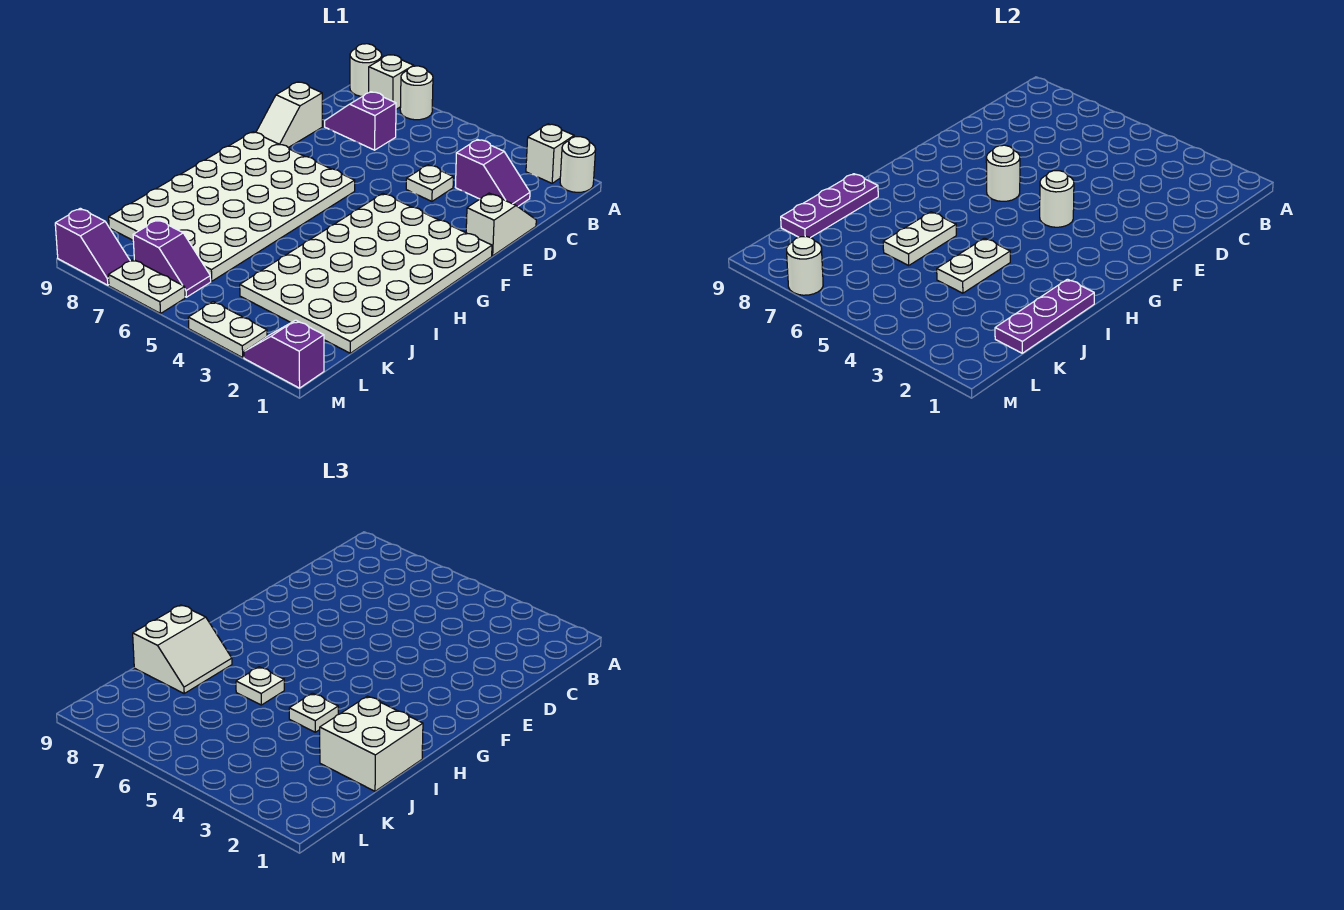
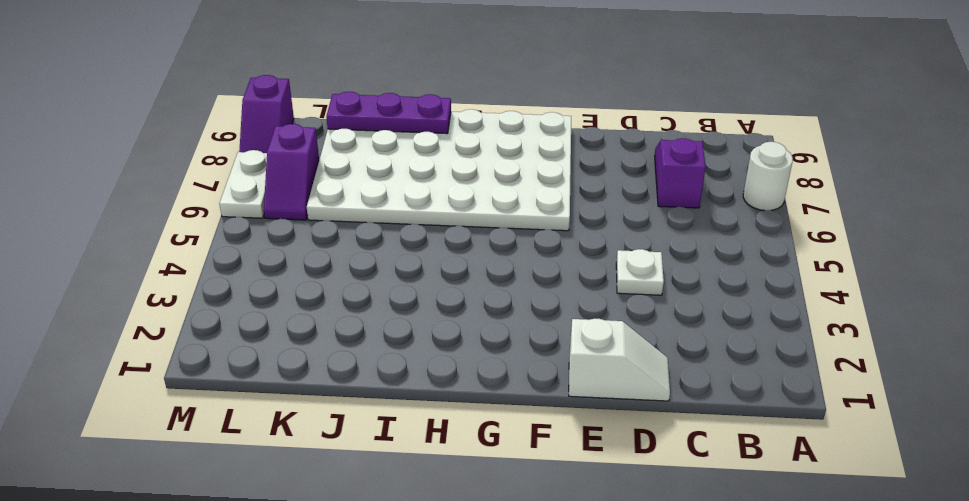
none -> white 1x1 round brick [560,137,596,192]
none -> white 1x1 brick [526,124,574,183]
none -> white 1x1 brick [369,55,414,109]

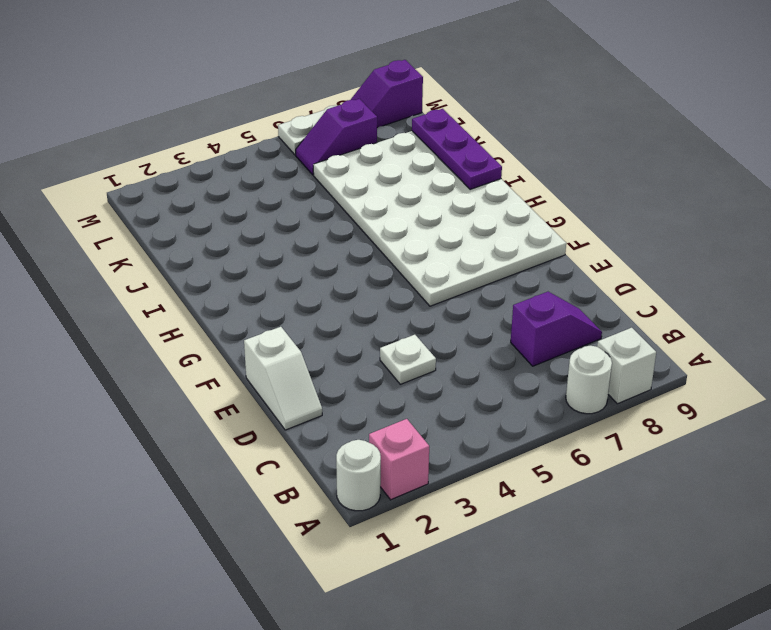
pink 1x1 brick [369,419,429,500] -> white 1x1 brick [526,124,574,183]
none -> white 1x1 round brick [350,44,382,96]
none -> purple 1x2 slope [455,140,530,206]
none -> white 1x2 slope [256,82,322,148]

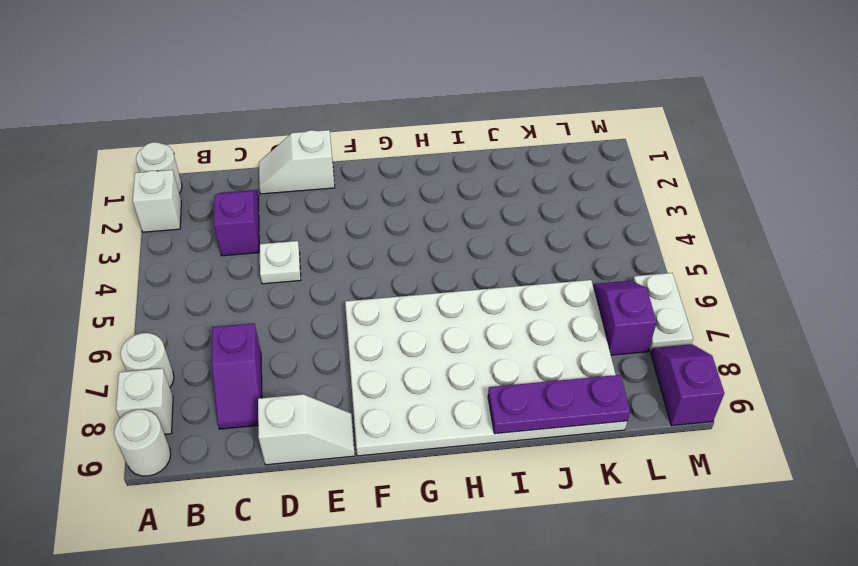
none -> white 4x6 plate [240,194,492,353]
none -> purple 1x2 slope [244,320,324,388]
none -> white 1x2 plate [188,302,267,358]

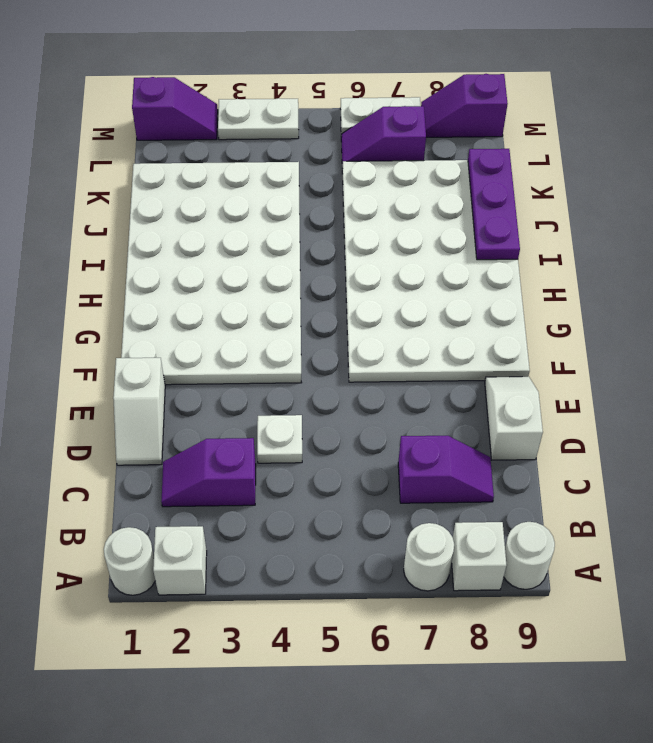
none -> white 1x1 round brick [1040,171,1074,227]
none -> white 1x1 round brick [986,145,1020,201]
none -> purple 1x3 plate [995,279,1094,353]

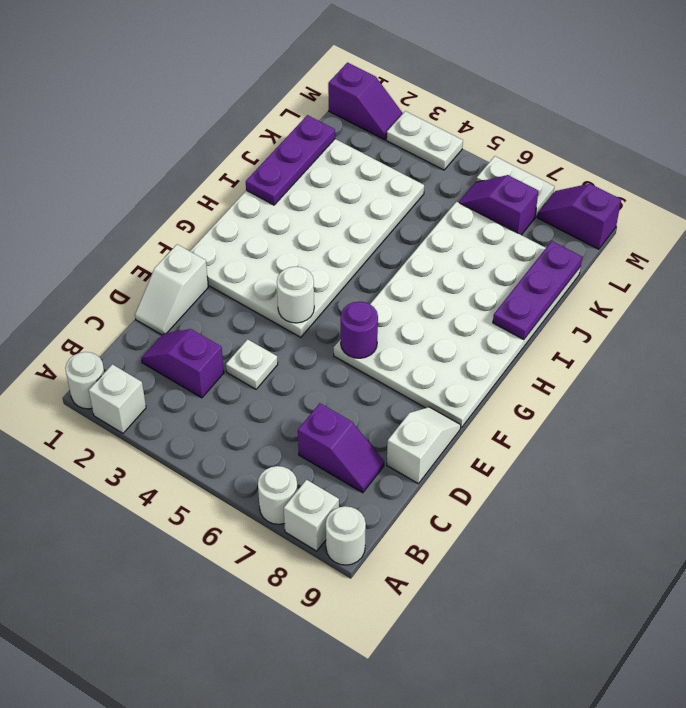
purple 1x1 round brick [341,302,378,358] -> white 1x1 round brick [986,145,1020,201]
none -> white 1x2 plate [937,238,1010,293]
none -> white 1x2 plate [883,212,956,265]
none -> white 1x1 round brick [787,236,823,295]

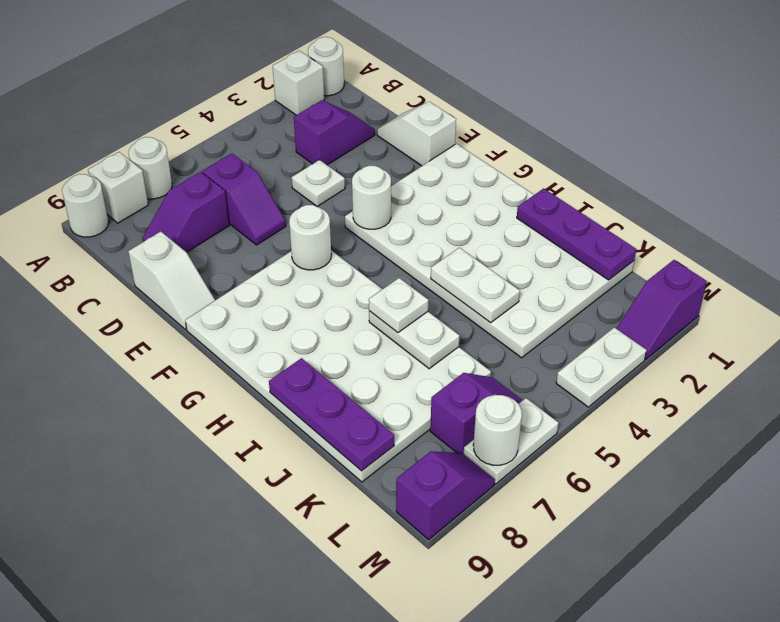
purple 1x2 slope [202,154,286,245] -> none
none -> white 2x2 brick [320,696,423,791]
none -> white 1x1 plate [289,693,338,732]
none -> white 2x2 slope [133,605,232,693]

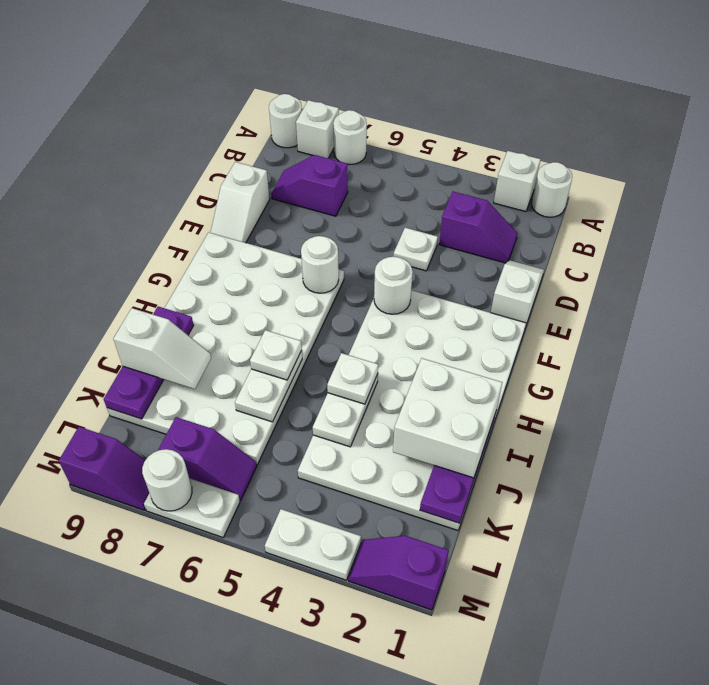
white 1x2 slope [113,308,211,389] -> white 2x2 slope [133,605,232,693]

